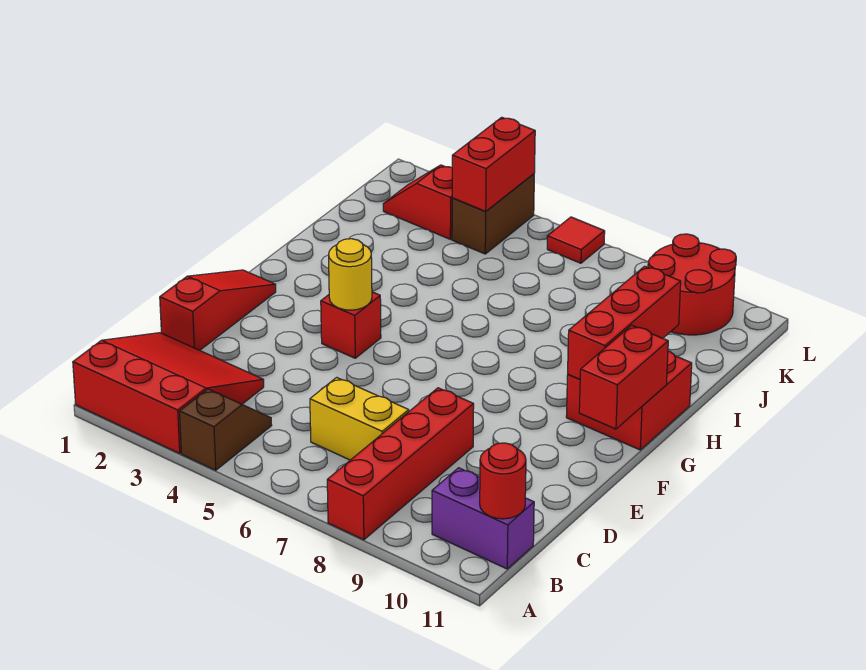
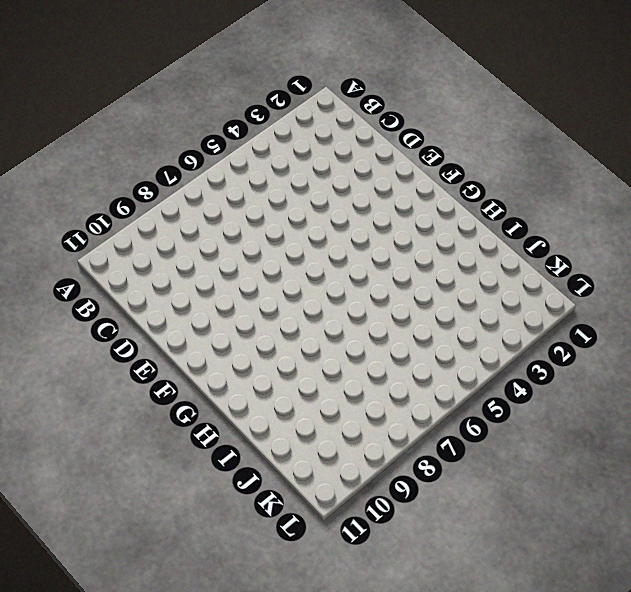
none -> red 3x3 slope [73,333,264,453]
none -> brown 1x2 slope [180,389,272,470]
none -> red 1x4 brick [327,388,474,540]

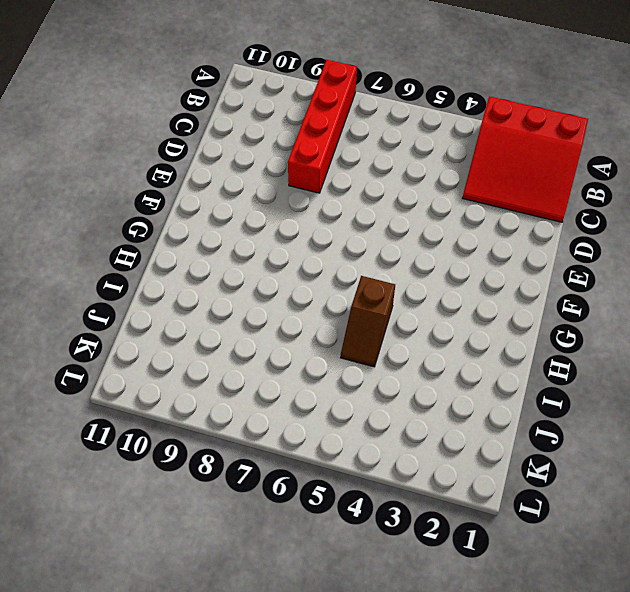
brown 1x2 slope [341,276,395,367] -> brown 1x2 slope moved to [180,389,272,470]
none -> purple 1x2 brick [432,468,534,569]
none -> yellow 1x2 brick [310,377,409,460]
none -> red 1x3 slope [160,270,276,350]

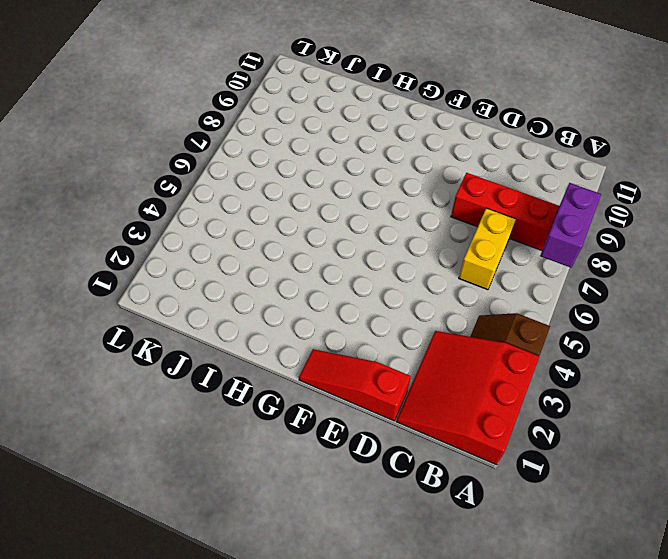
purple 1x2 brick [540,183,601,268] -> purple 1x2 brick moved to [432,468,534,569]
none -> red 1x1 brick [321,292,381,358]
none -> red 2x2 brick [566,351,692,450]
none -> red 1x2 slope [383,165,452,239]

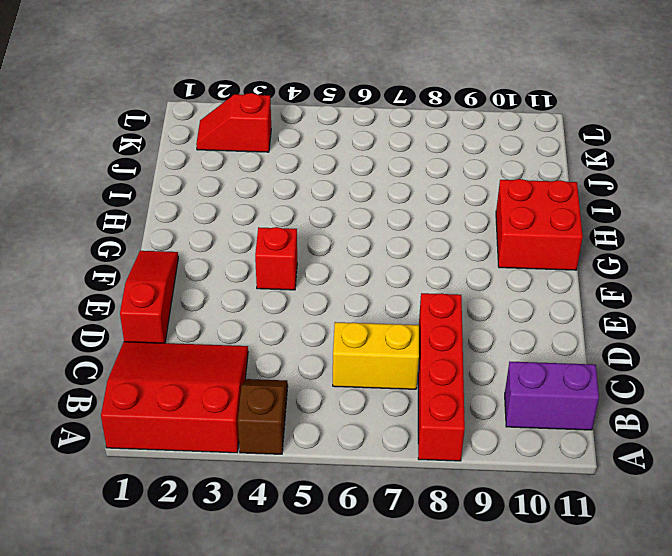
none -> brown 1x2 brick [452,174,534,254]
none -> red 2x2 round brick [648,234,736,335]
none -> red 1x1 tile [547,217,605,263]

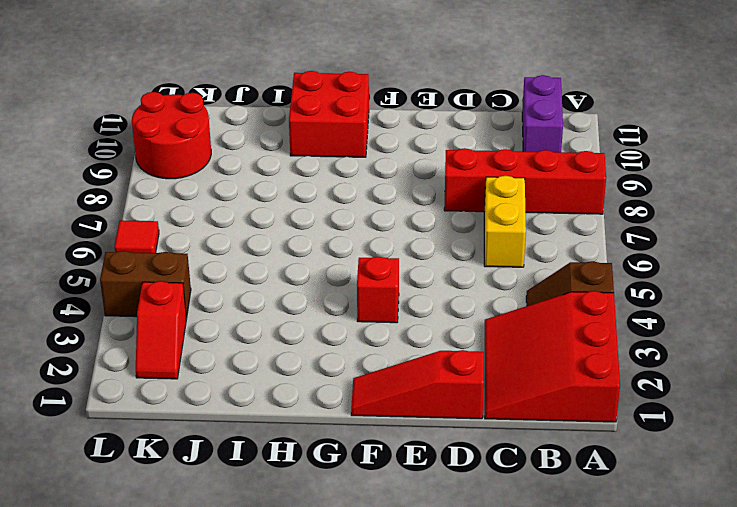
none -> red 1x1 round brick [480,443,526,519]
none -> yellow 1x1 round brick [329,239,372,310]
none -> red 1x2 brick [579,325,668,429]

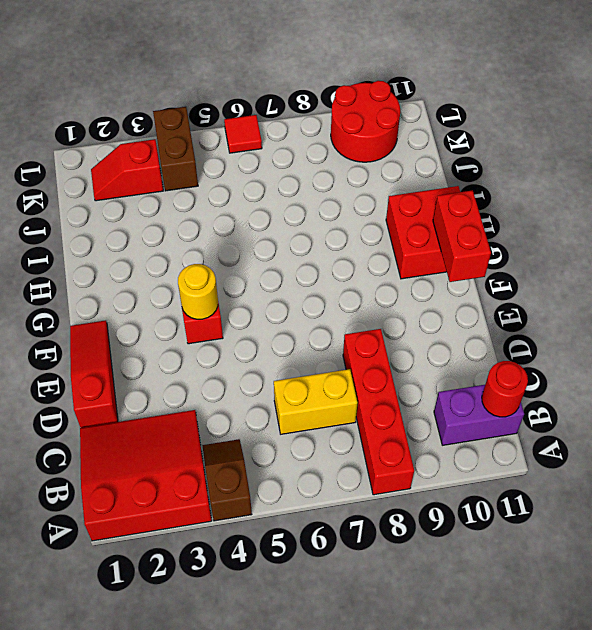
none -> red 1x3 brick [568,266,681,379]
none -> red 1x2 brick [452,117,535,212]

